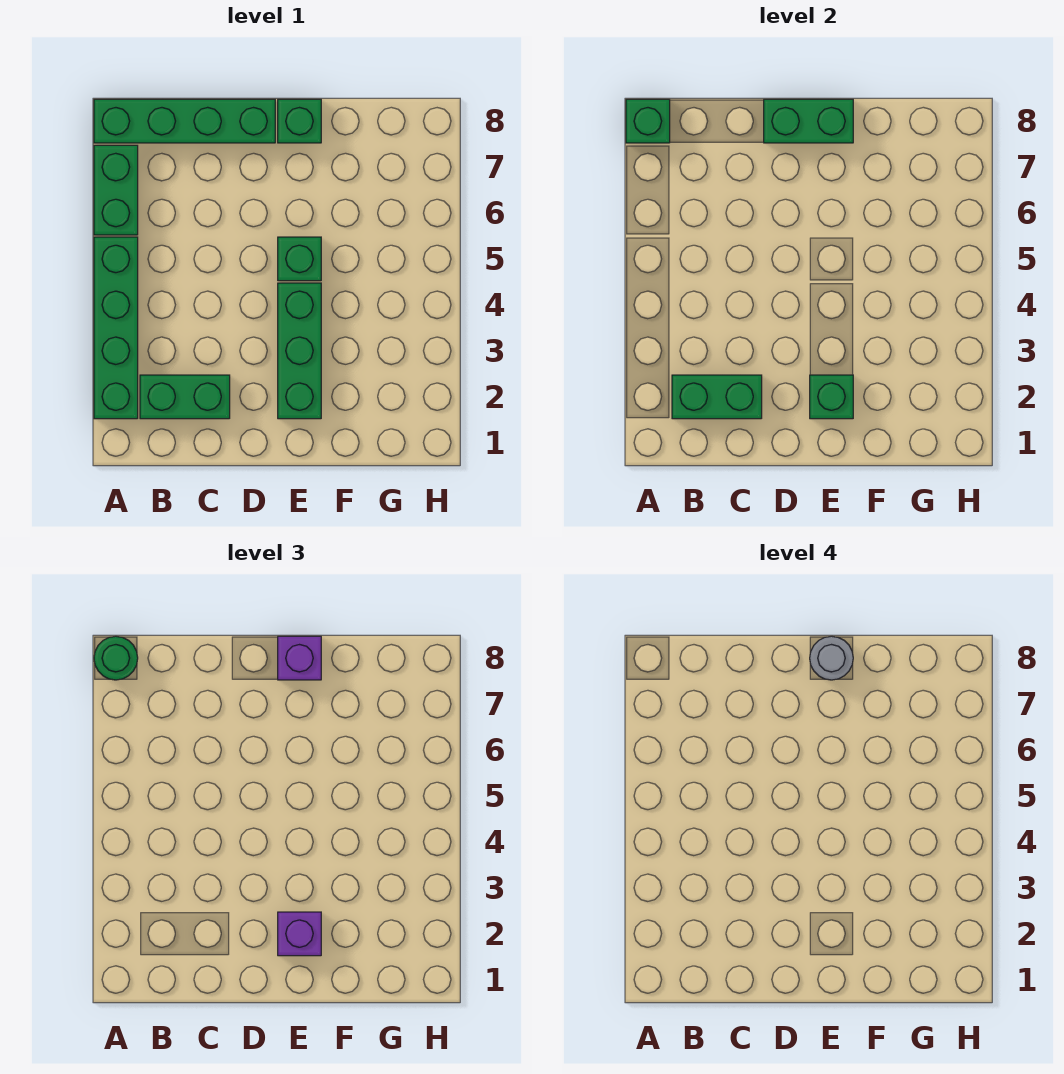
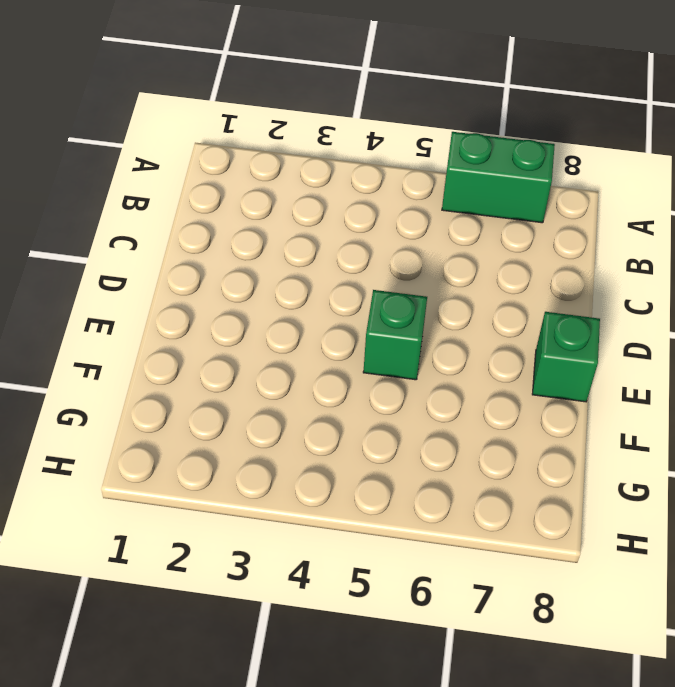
none -> green 1x4 brick [94,237,138,419]
none -> green 1x4 brick [94,99,275,143]
none -> green 1x2 brick [140,375,230,419]

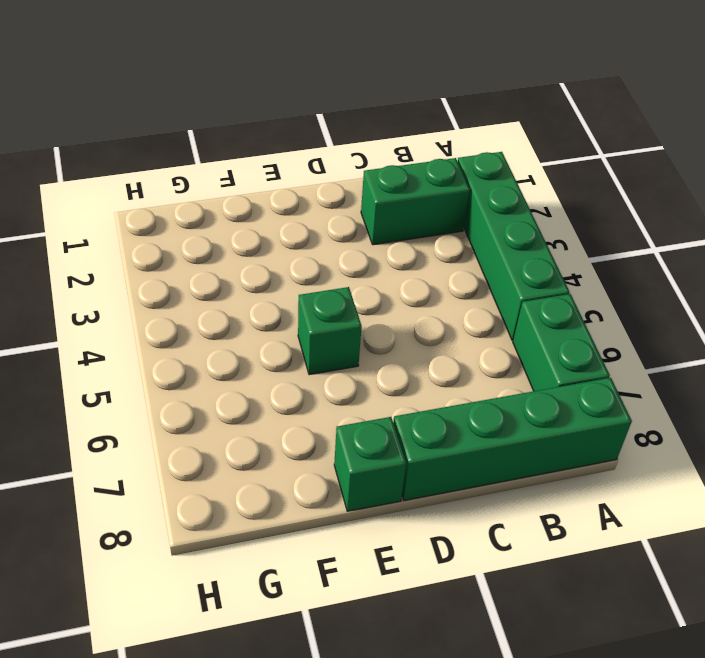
none -> green 1x3 brick [278,283,321,419]
none -> green 1x1 brick [626,99,670,143]
none -> green 1x2 brick [672,375,762,419]

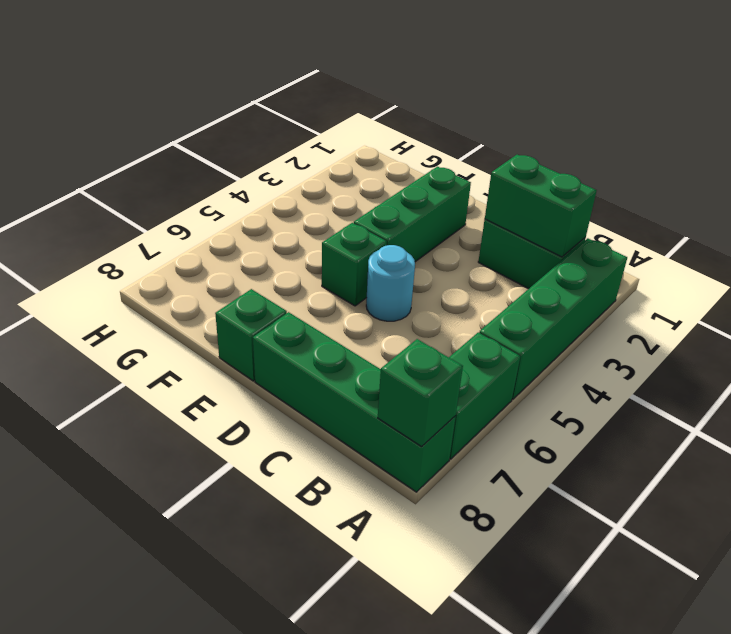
cyan 1x1 round brick [366,245,415,321] -> none
none -> green 1x2 brick [764,99,853,143]
none -> green 1x1 brick [810,375,853,419]
none -> green 1x1 round brick [94,636,138,680]

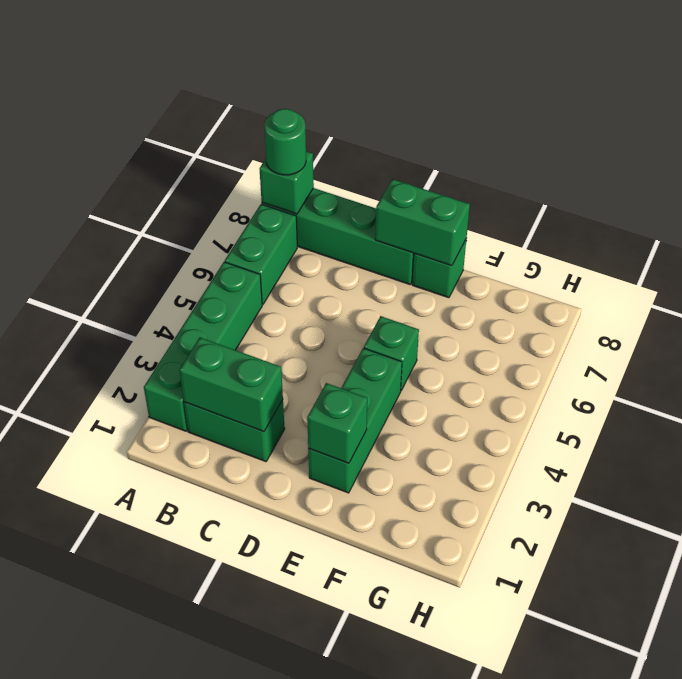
none -> purple 1x1 brick [278,912,321,956]
none -> purple 1x1 brick [278,636,321,680]
none -> grey 1x1 round brick [810,636,853,680]

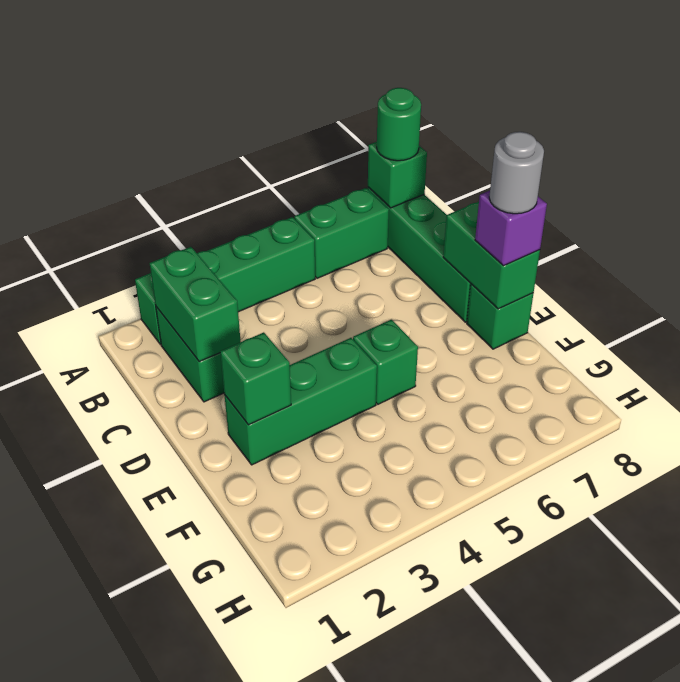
none -> purple 1x1 brick [278,912,321,956]

